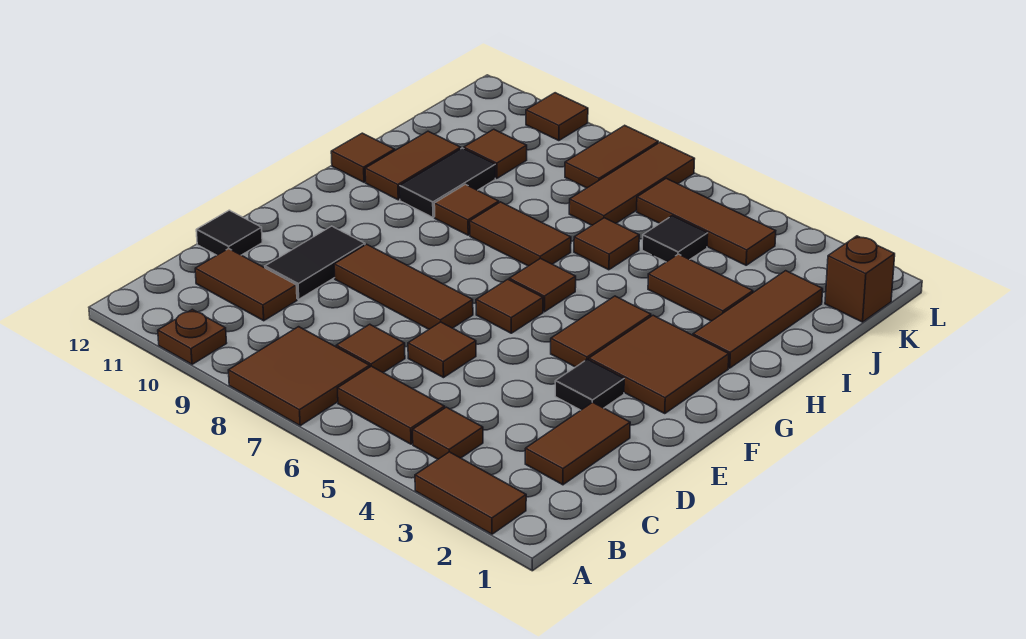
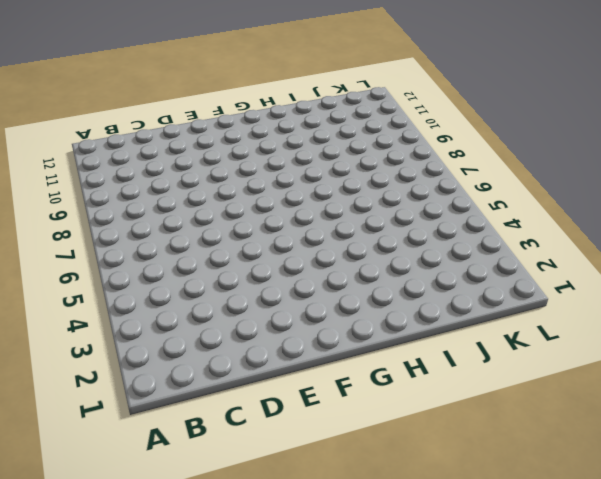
none -> brown 1x2 tile [415,452,526,534]
none -> brown 2x2 tile [228,327,370,426]
none -> brown 1x1 plate [158,309,227,364]
none -> brown 1x1 tile [413,407,483,459]

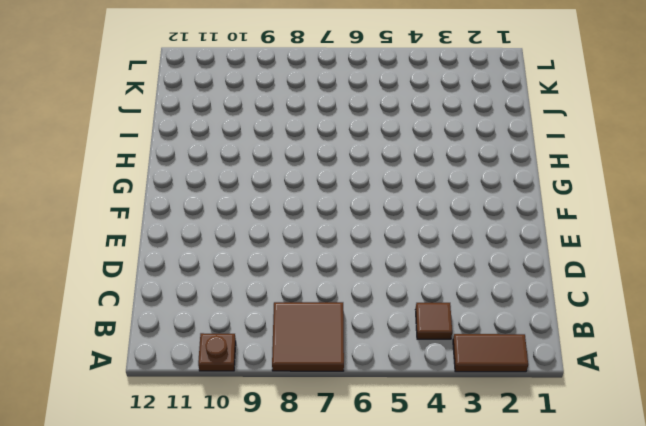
none -> brown 1x2 tile [338,366,445,444]
none -> brown 1x2 tile [525,402,630,485]
none -> brown 1x1 tile [336,324,405,373]
none -> brown 1x2 tile [195,249,297,321]

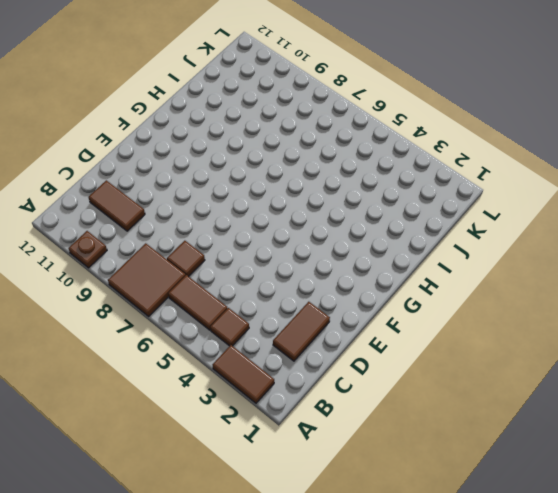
none -> brown 1x1 tile [408,322,476,378]
none -> black 1x2 tile [265,226,365,299]
none -> black 1x1 tile [196,210,262,255]
none -> black 1x1 tile [555,359,624,410]

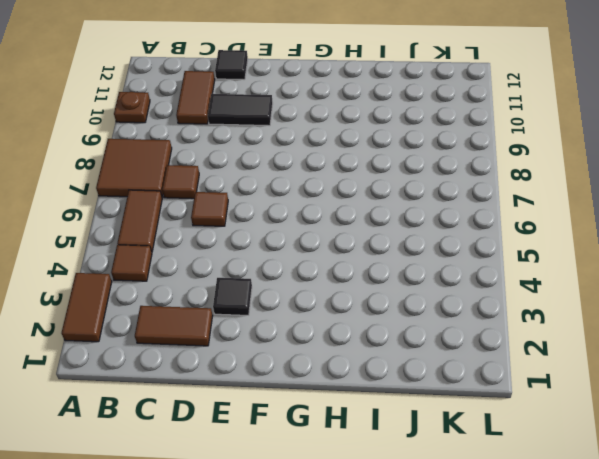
none -> brown 1x3 tile [334,244,473,329]
none -> brown 2x2 tile [589,315,729,413]
none -> brown 1x2 tile [551,296,651,367]
none -> brown 1x1 tile [476,279,543,333]

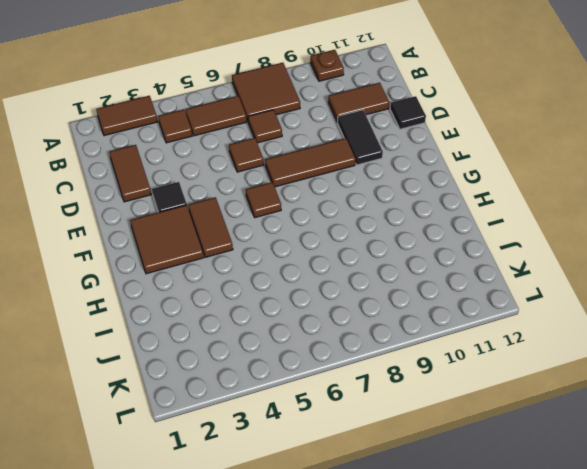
none -> brown 1x1 tile [509,258,576,312]
none -> brown 1x3 tile [693,271,823,368]
none -> brown 1x2 tile [470,202,571,266]
none -> brown 1x1 tile [434,184,499,235]

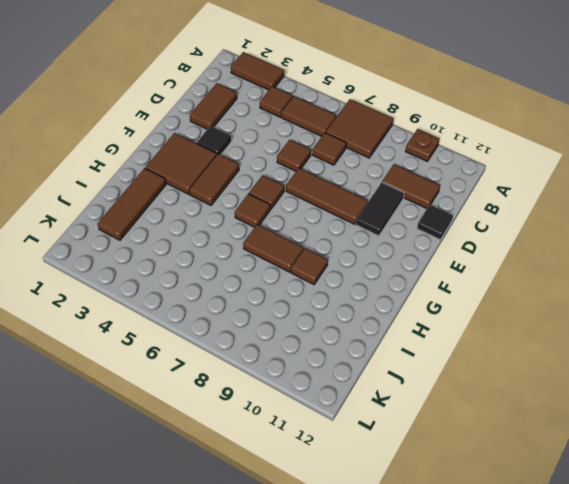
none -> black 1x2 tile [400,148,495,217]
none -> brown 1x2 tile [365,131,461,200]
none -> brown 1x1 tile [331,133,395,182]
none -> brown 1x2 tile [648,254,753,321]

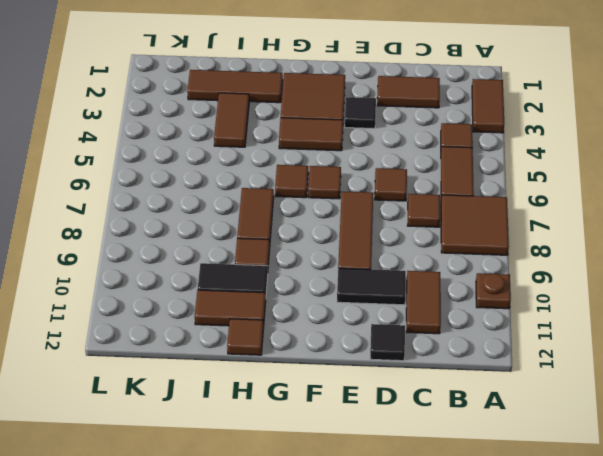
none -> brown 1x1 tile [574,218,639,270]
none -> black 1x1 tile [642,216,708,262]
none -> brown 1x3 tile [569,142,695,225]
none -> brown 1x1 tile [464,129,527,178]

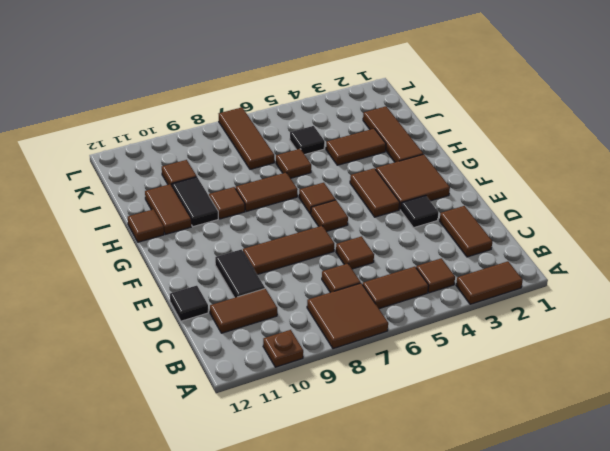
none -> brown 1x1 brick [825,236,895,322]
none -> brown 1x3 tile [637,178,776,265]
none -> brown 1x2 tile [565,125,658,188]
none -> brown 1x1 tile [526,93,588,141]

